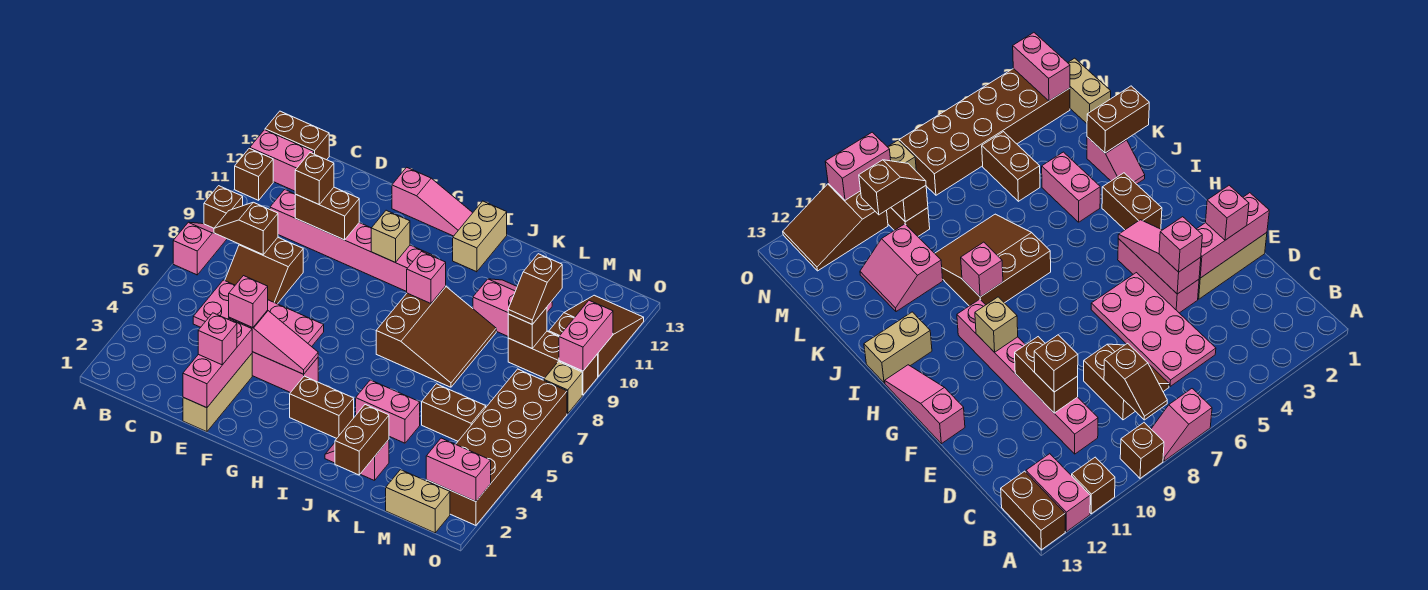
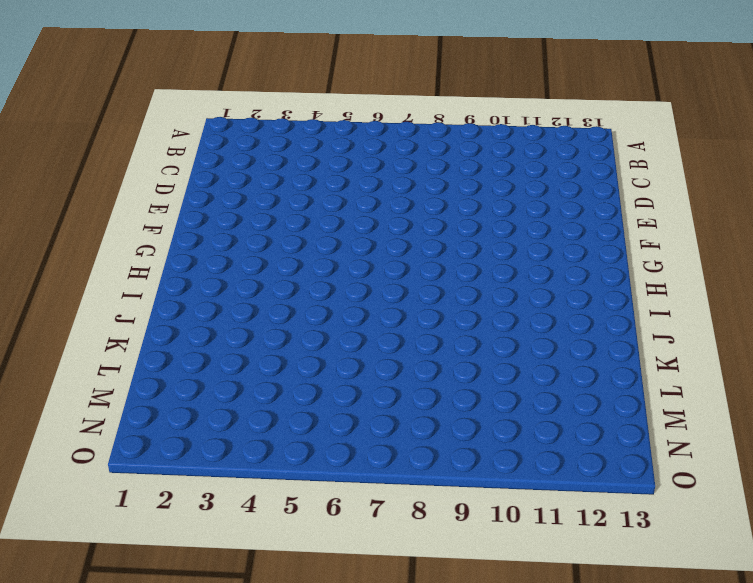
none -> pink 1x2 slope [173,222,227,275]
none -> brown 1x1 brick [204,186,243,228]
none -> brown 1x1 brick [235,148,273,200]
none -> pink 1x2 brick [250,130,314,191]

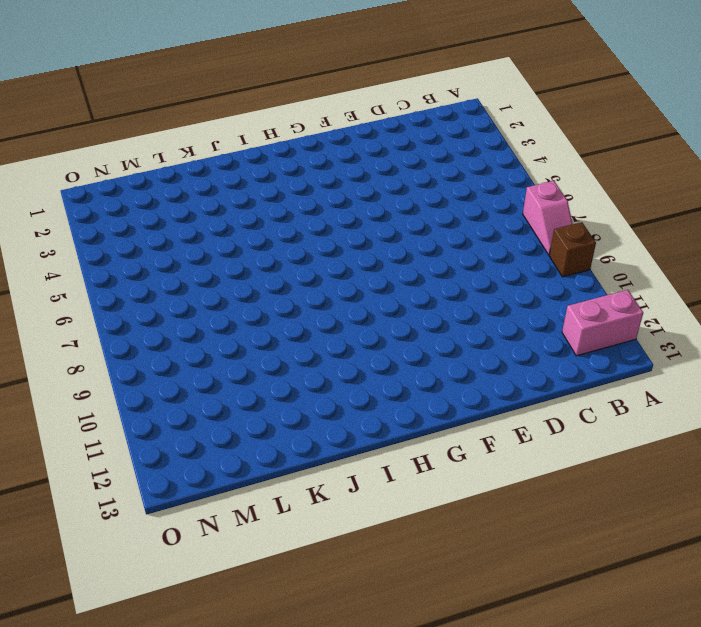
none -> brown 1x1 brick [235,148,273,200]
none -> brown 1x2 brick [265,111,329,160]
none -> pink 2x4 plate [193,280,324,347]
none -> brown 2x2 slope [225,238,303,304]

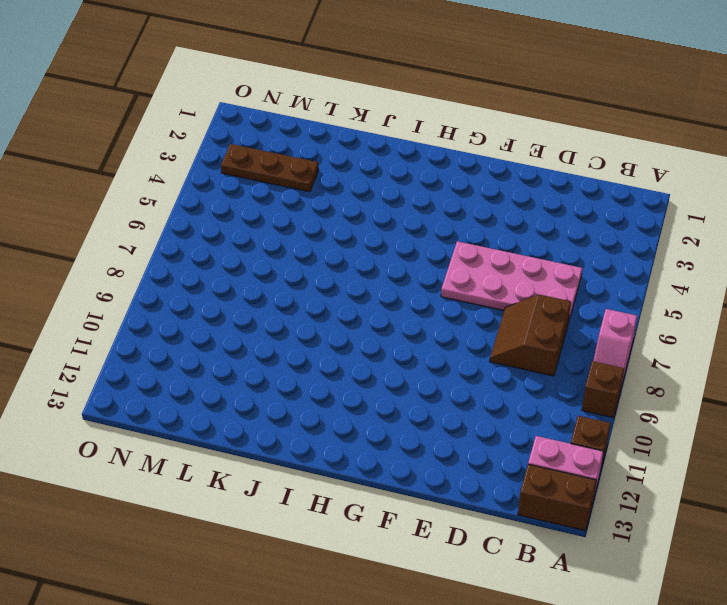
brown 2x2 slope [490,294,571,376] -> brown 2x2 slope turned to [225,238,303,304]
brown 1x3 plate [221,144,318,192] -> brown 2x6 brick [426,369,567,525]
none -> pink 1x6 brick [270,190,435,292]
none -> tan 1x3 brick [183,354,252,432]
none -> pink 1x3 brick [252,352,318,393]
none -> pink 1x3 slope [392,167,473,236]

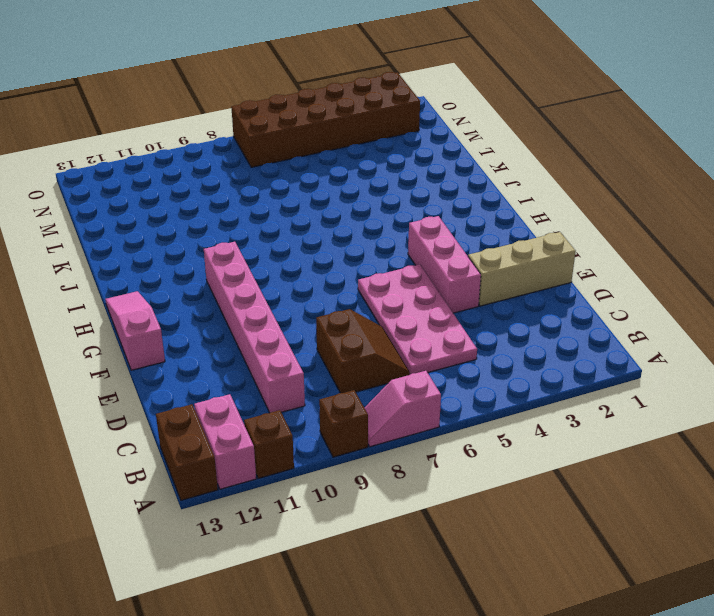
none -> brown 1x2 brick [290,376,354,438]
none -> brown 3x3 slope [376,286,496,387]
none -> tan 1x2 brick [453,201,507,272]
none -> pink 1x2 slope [325,440,389,481]

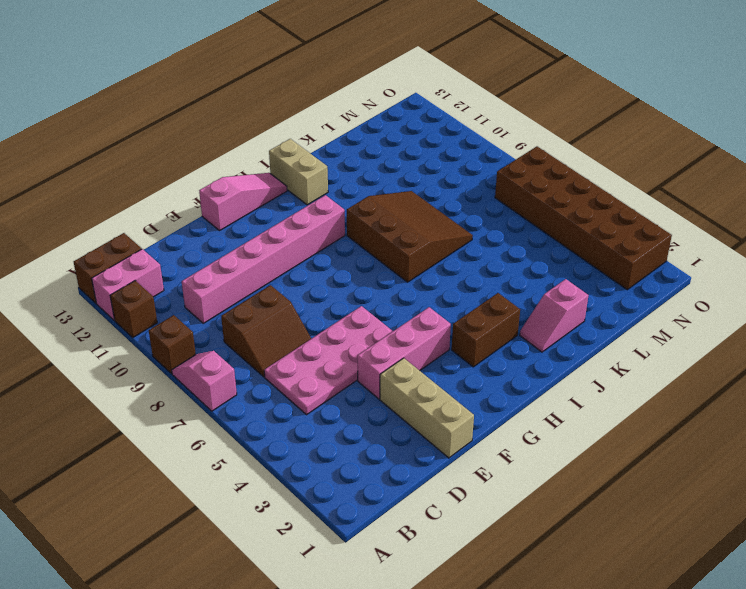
none -> pink 1x2 brick [356,380,420,443]
none -> pink 2x2 slope [473,279,552,336]
none -> brown 1x2 brick [422,384,486,441]
none -> tan 1x2 brick [386,470,450,533]

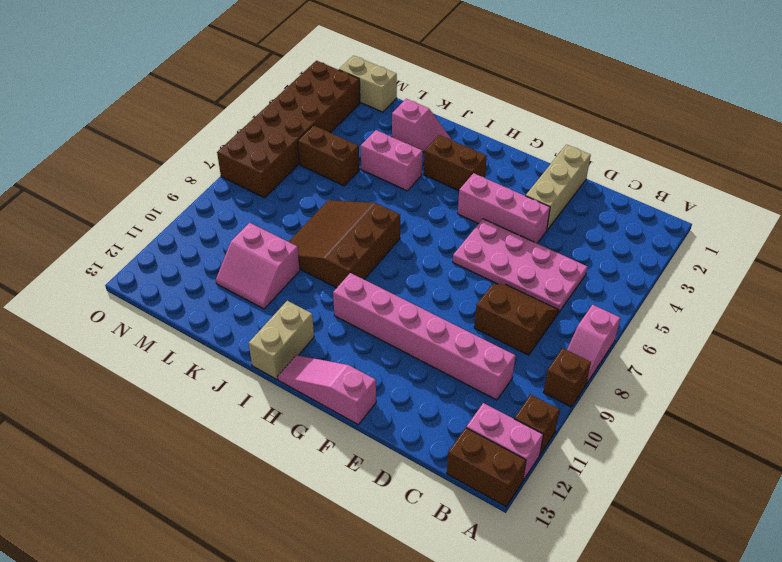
none -> brown 1x3 brick [508,331,598,395]
none -> brown 2x3 slope [549,295,644,376]
none -> tan 1x1 brick [544,362,582,414]
none -> brown 1x2 slope [214,202,278,254]

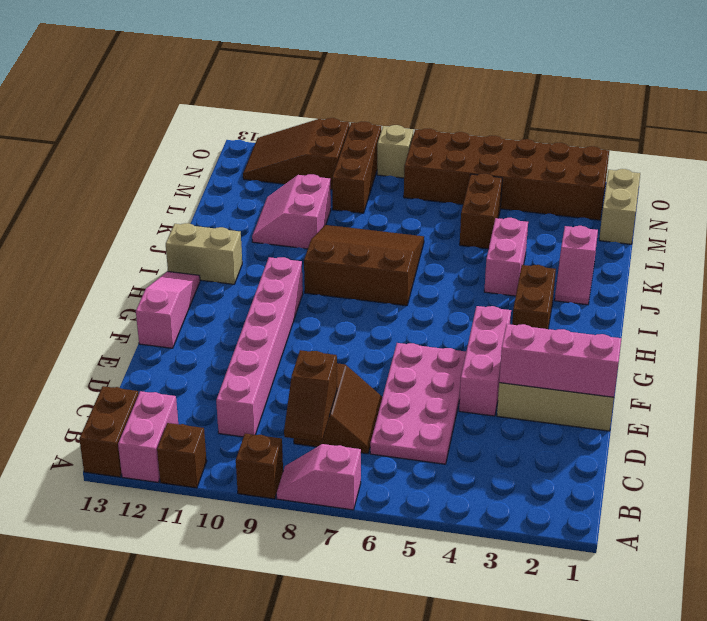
none -> brown 1x2 brick [295,187,359,240]
none -> pink 1x3 slope [229,310,318,374]
none -> tan 1x1 brick [371,210,410,263]
none -> pink 1x1 brick [407,252,446,303]

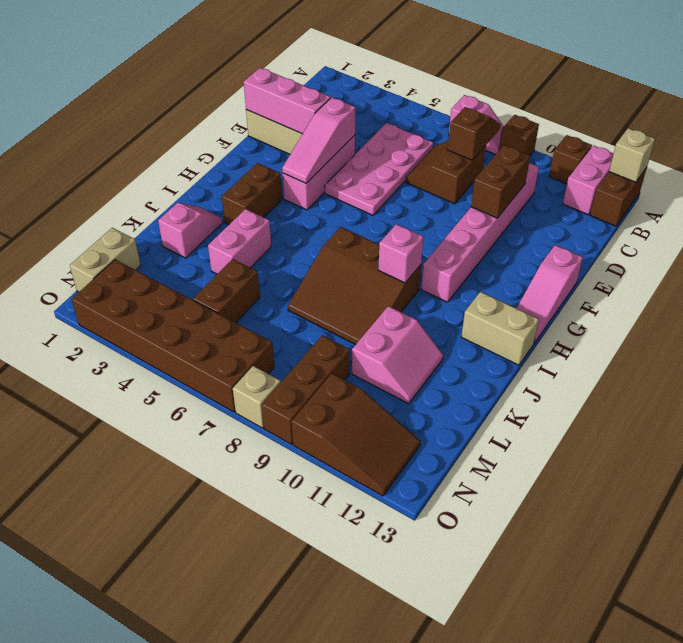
tan 1x1 brick [609,128,655,182] -> tan 1x1 brick moved to [371,210,410,263]
none -> brown 1x2 brick [335,405,389,475]
none -> brown 1x1 brick [508,307,547,348]
none -> pink 1x2 brick [426,438,491,502]
none -> pink 1x2 brick [559,300,613,371]

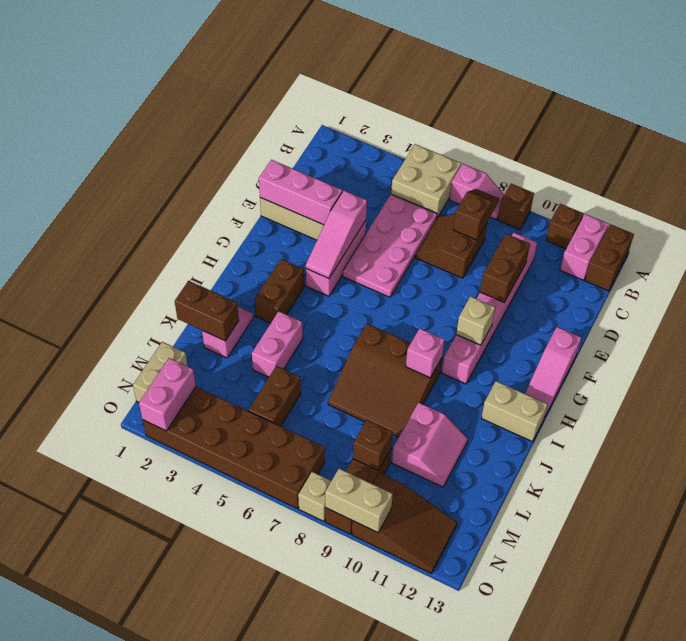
tan 2x2 brick [391,144,461,217] -> none
tan 1x2 brick [325,468,393,533] -> pink 1x2 brick [559,300,613,371]
none -> brown 1x1 brick [295,153,334,205]
none -> pink 1x1 brick [198,313,237,365]
none -> pink 1x1 brick [229,276,268,328]
none -> brown 1x2 slope [508,254,562,324]

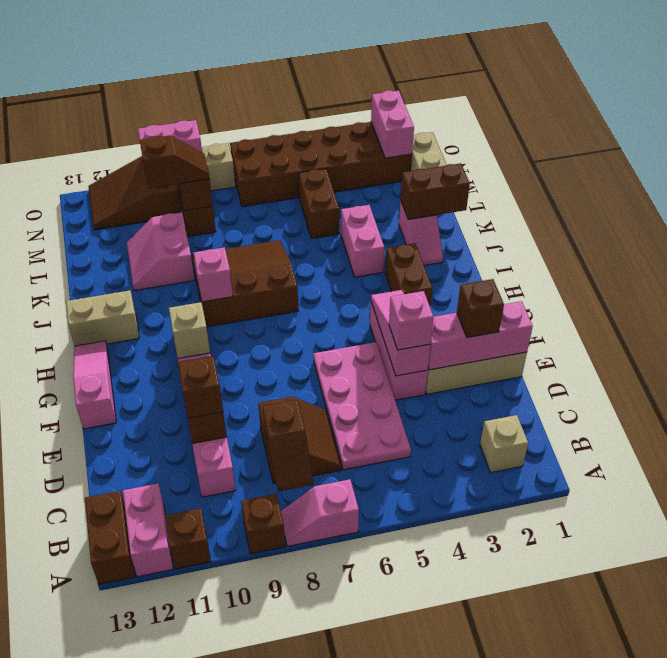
tan 1x1 brick [480,415,528,473] -> none
brown 1x1 brick [457,279,504,338] -> pink 1x1 brick [198,313,237,365]

